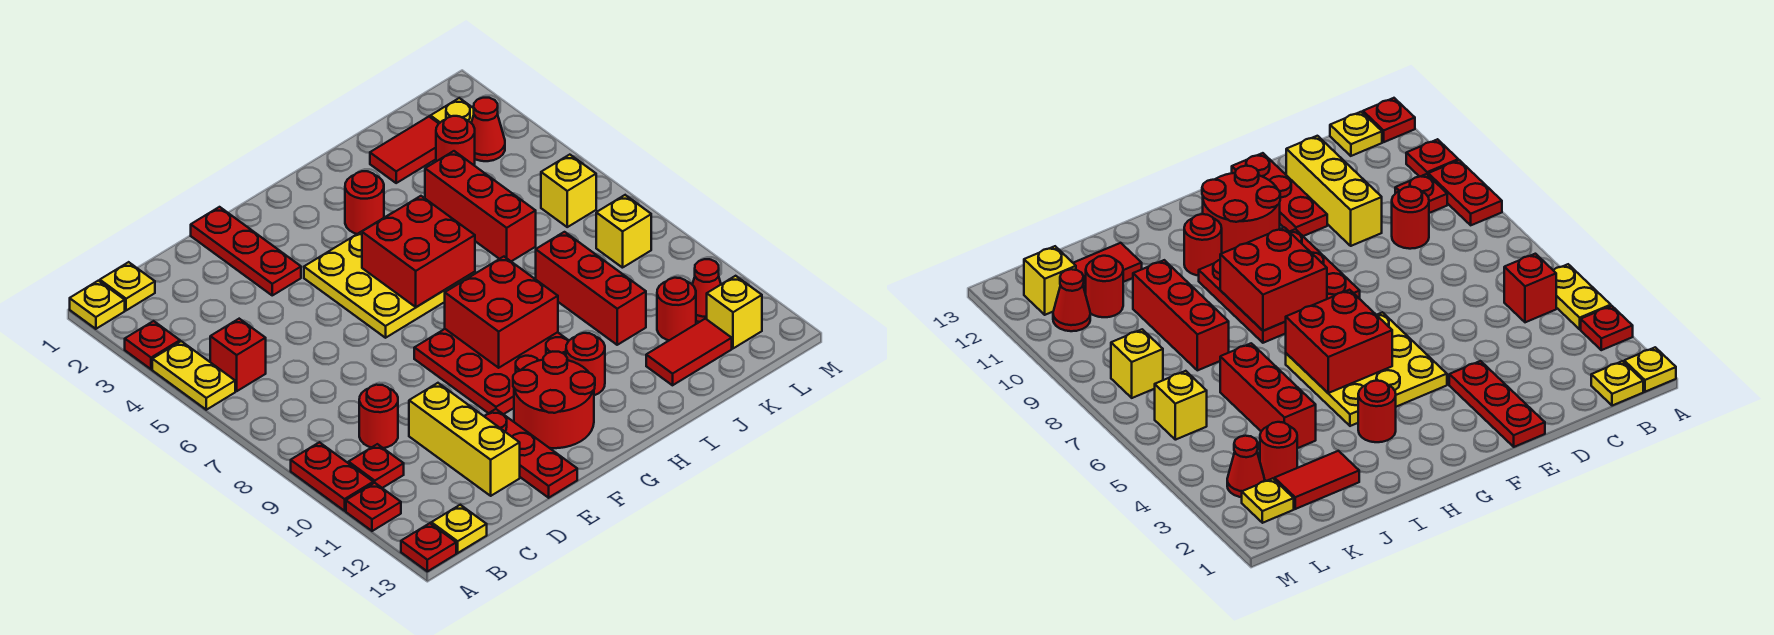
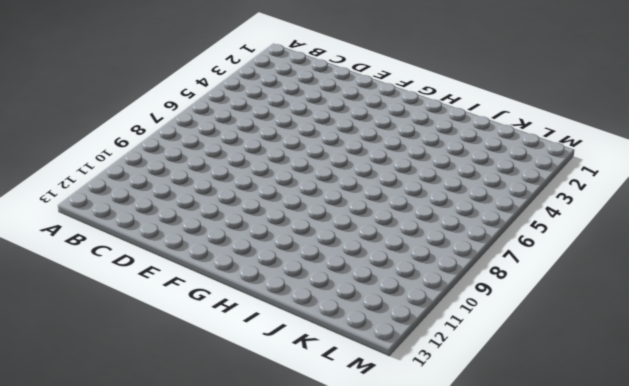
none -> yellow 1x1 plate [70,281,125,329]
none -> red 1x1 plate [125,321,180,369]
none -> yellow 1x2 plate [152,341,235,410]
none -> red 1x2 plate [291,442,373,511]

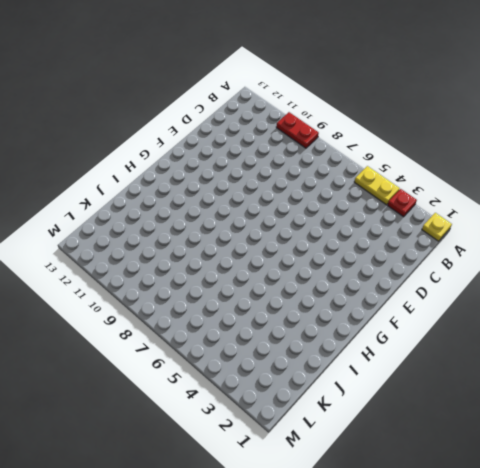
none -> red 1x1 plate [346,483,401,531]
none -> red 1x1 plate [401,523,456,571]
none -> yellow 1x1 plate [100,262,155,310]
none -> red 1x1 brick [210,319,266,391]

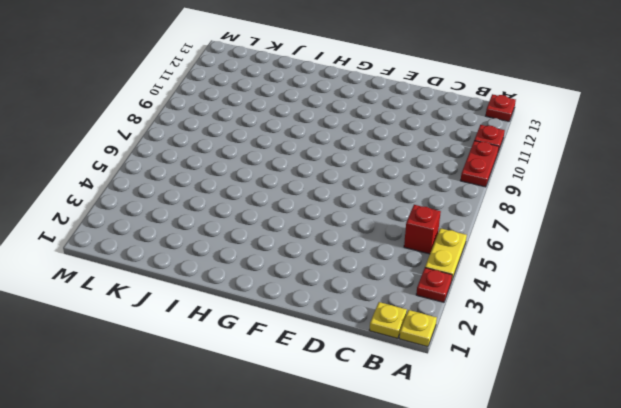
none -> red 1x1 plate [349,444,404,488]
none -> yellow 1x1 plate [431,505,487,553]
none -> red 1x1 round brick [359,385,398,448]
none -> yellow 1x3 brick [409,383,520,496]

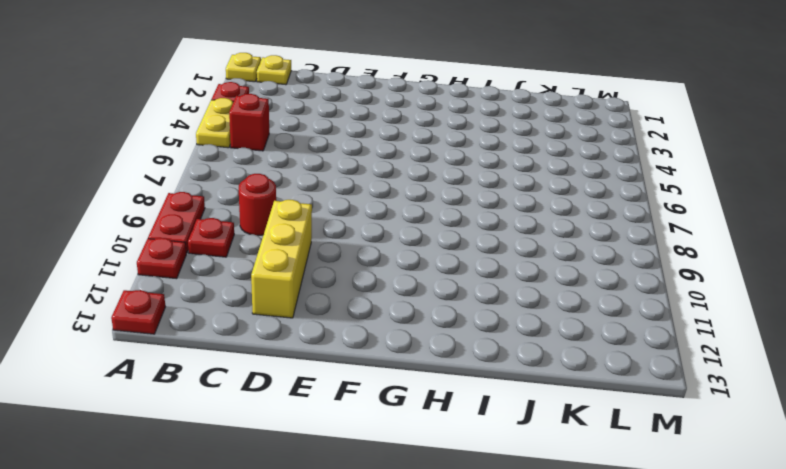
none -> yellow 1x1 plate [431,505,487,553]
none -> red 1x3 plate [191,207,301,295]
none -> red 1x3 plate [484,409,577,498]
none -> yellow 3x3 plate [304,216,475,338]

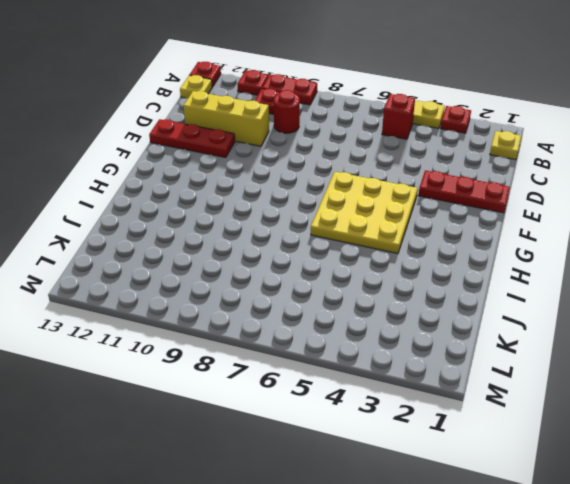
none -> yellow 1x1 plate [70,281,125,329]
none -> red 3x3 plate [414,329,569,414]
none -> red 2x2 round brick [513,352,595,448]
none -> red 1x1 round brick [345,171,384,234]

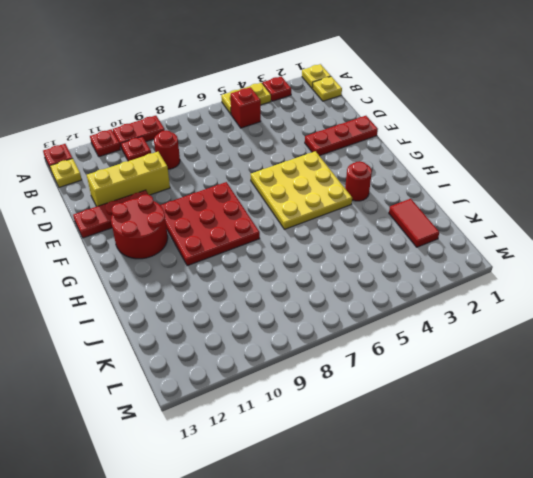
none -> red 1x1 round brick [566,333,605,395]
none -> red 1x3 brick [425,151,536,262]
none -> red 1x3 brick [536,232,646,345]
none -> red 1x2 tile [646,319,732,385]

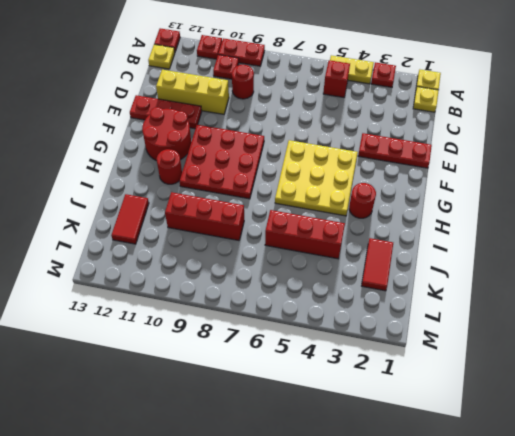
none -> red 1x1 round brick [436,116,475,166]
none -> red 1x1 round brick [657,278,696,340]
none -> yellow 1x1 plate [430,98,474,123]
none -> red 1x1 cone [471,98,505,161]

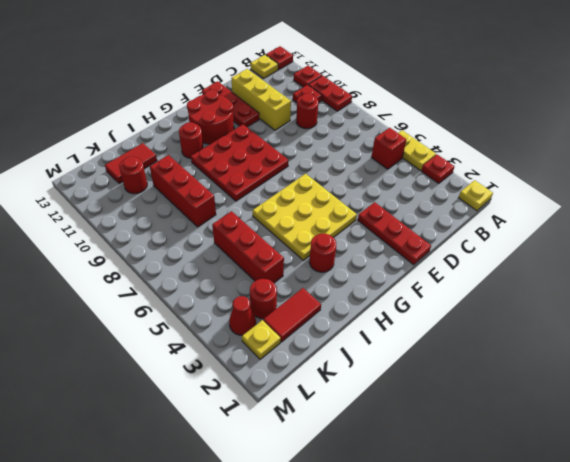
none -> yellow 1x1 plate [100,262,155,310]
none -> yellow 1x1 brick [541,155,596,227]
none -> yellow 1x1 brick [596,195,651,268]
none -> red 1x1 cone [692,259,721,322]

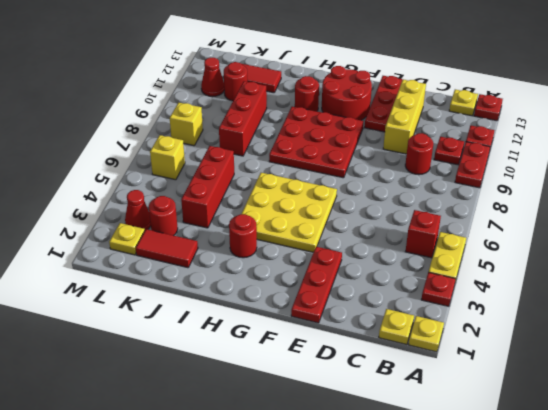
none -> yellow 1x1 brick [707,276,762,348]
none -> red 2x2 brick [362,196,475,307]
none -> red 2x2 brick [445,257,558,368]

